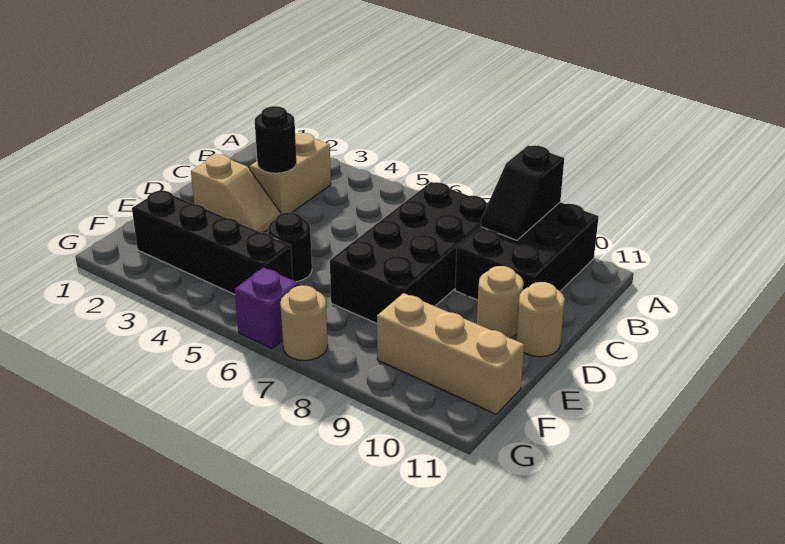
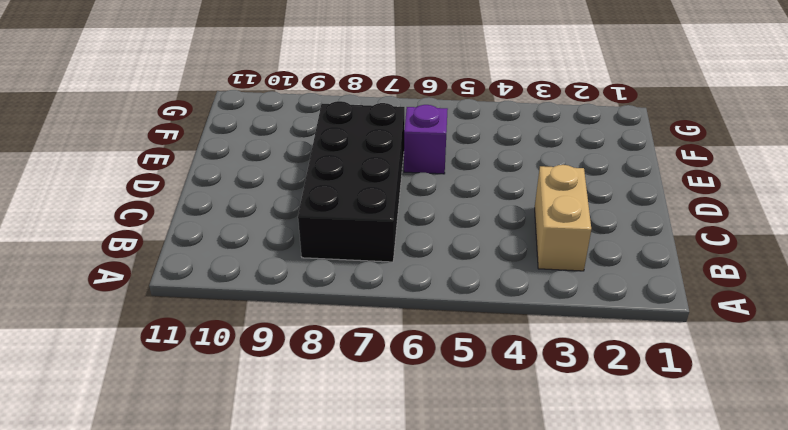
purple 1x1 brick [404,105,448,174] -> purple 1x1 brick moved to [235,267,298,348]
none -> black 2x3 brick [455,202,599,300]
none -> tan 1x2 slope [191,155,281,233]
none -> tan 1x1 round brick [477,266,523,338]

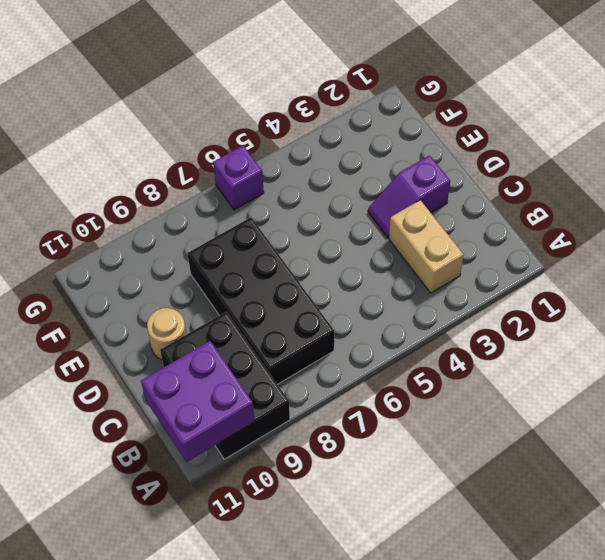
purple 2x2 brick [141,341,255,462] -> none
purple 1x2 slope [368,155,450,238] -> tan 1x2 slope [191,155,281,233]
none -> tan 1x1 round brick [516,282,565,357]
none -> black 1x1 round brick [268,212,312,282]
none -> black 1x4 brick [132,190,293,294]

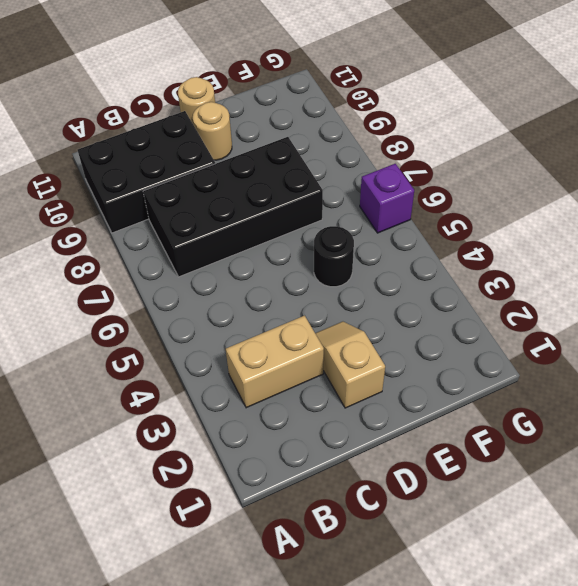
none -> black 1x4 brick [132,190,293,294]
none -> tan 1x3 brick [377,293,524,414]
none -> tan 1x1 round brick [280,285,328,361]

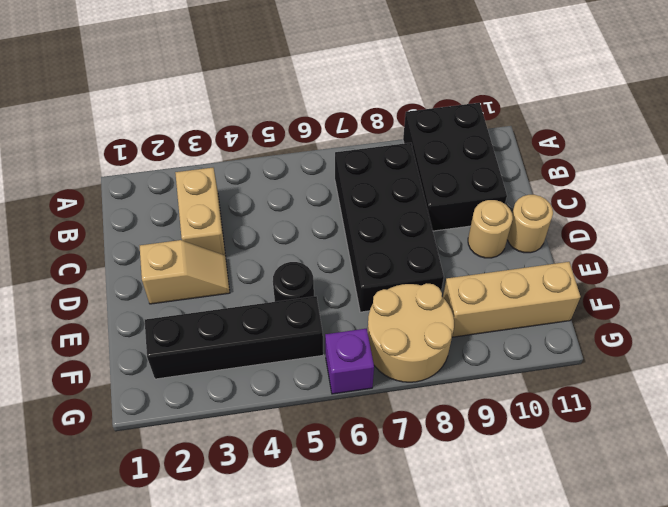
tan 2x2 round brick [367,283,454,382] -> tan 1x1 round brick [280,285,328,361]
none -> black 1x2 slope [481,146,564,240]
none -> black 1x1 round brick [255,106,297,173]

